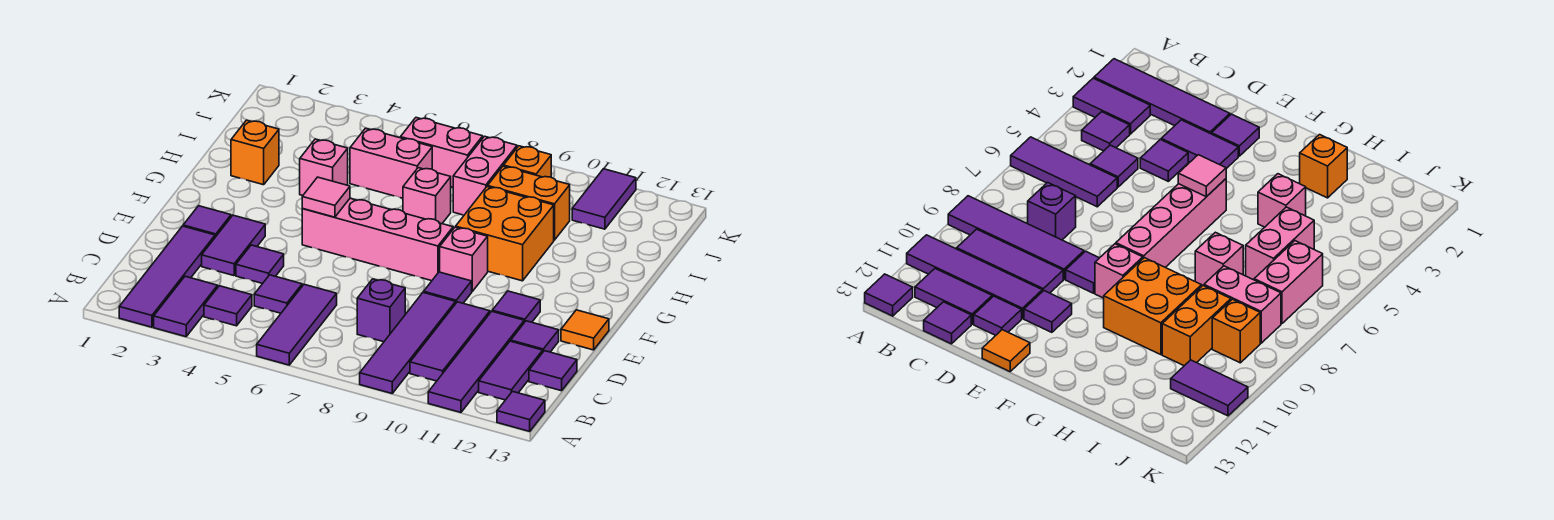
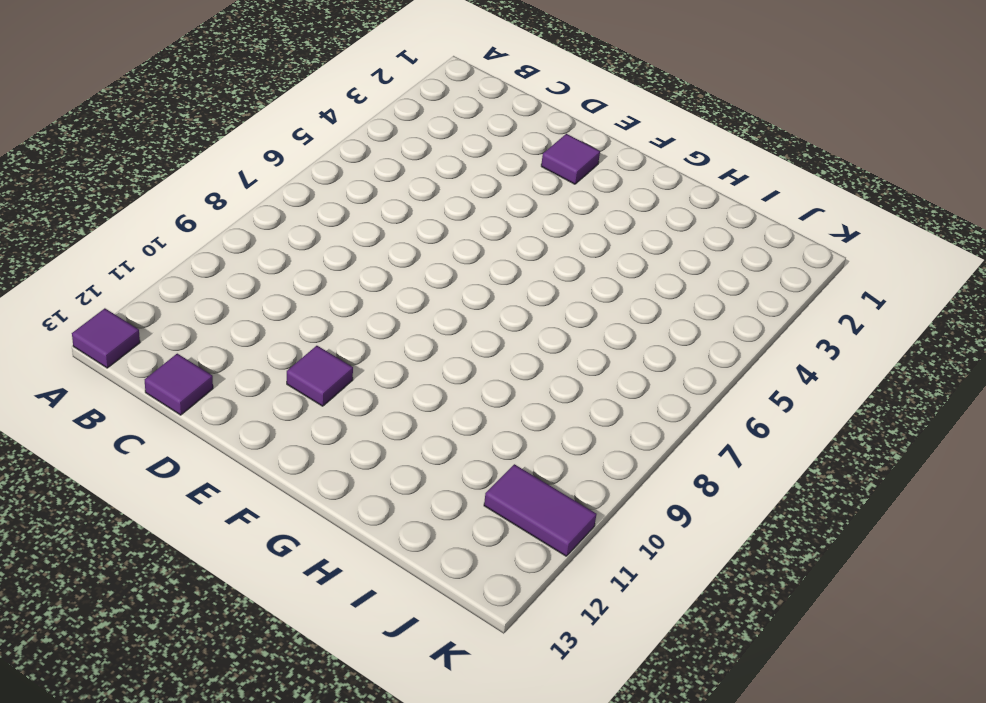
none -> purple 1x4 tile [119,226,215,327]
none -> purple 1x2 tile [154,276,218,337]
none -> purple 1x3 tile [257,284,337,365]
none -> purple 1x4 tile [360,292,456,393]

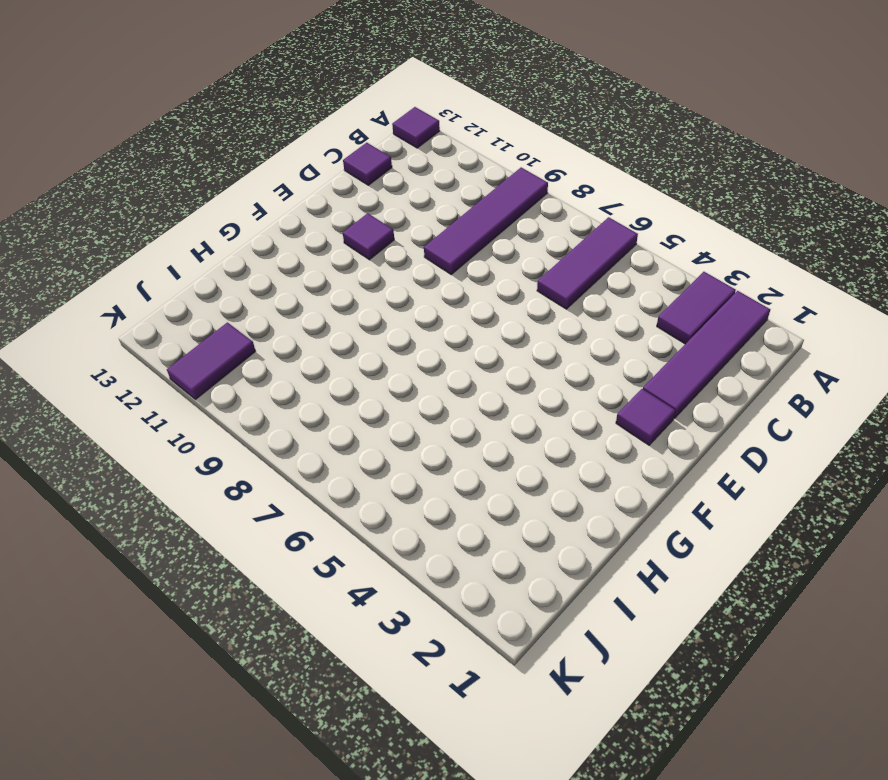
none -> purple 1x4 tile [428,311,524,412]
none -> purple 1x1 tile [204,286,252,326]
none -> purple 1x3 tile [410,302,490,381]
none -> purple 1x2 tile [479,341,543,400]

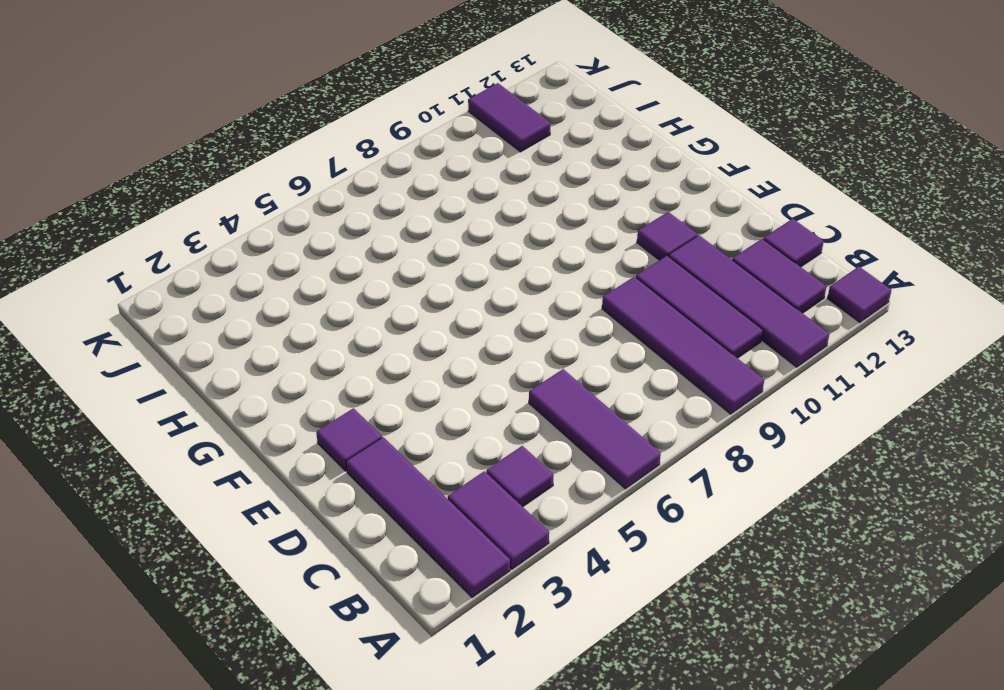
none -> purple 1x1 tile [254,275,302,313]
none -> purple 1x1 brick [357,279,405,342]
none -> purple 1x2 tile [202,215,265,276]
none -> purple 1x1 tile [236,245,284,284]

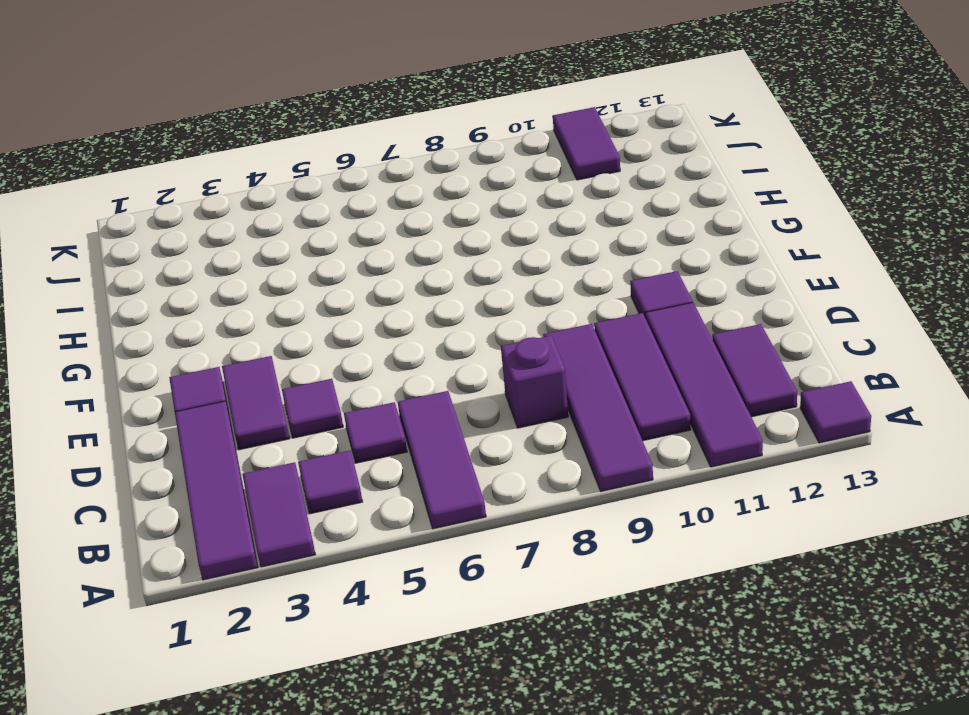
none -> purple 1x1 tile [529,351,577,391]
none -> purple 1x1 tile [511,321,559,352]
none -> purple 1x1 tile [424,272,472,303]
none -> orange 1x1 tile [561,310,609,350]

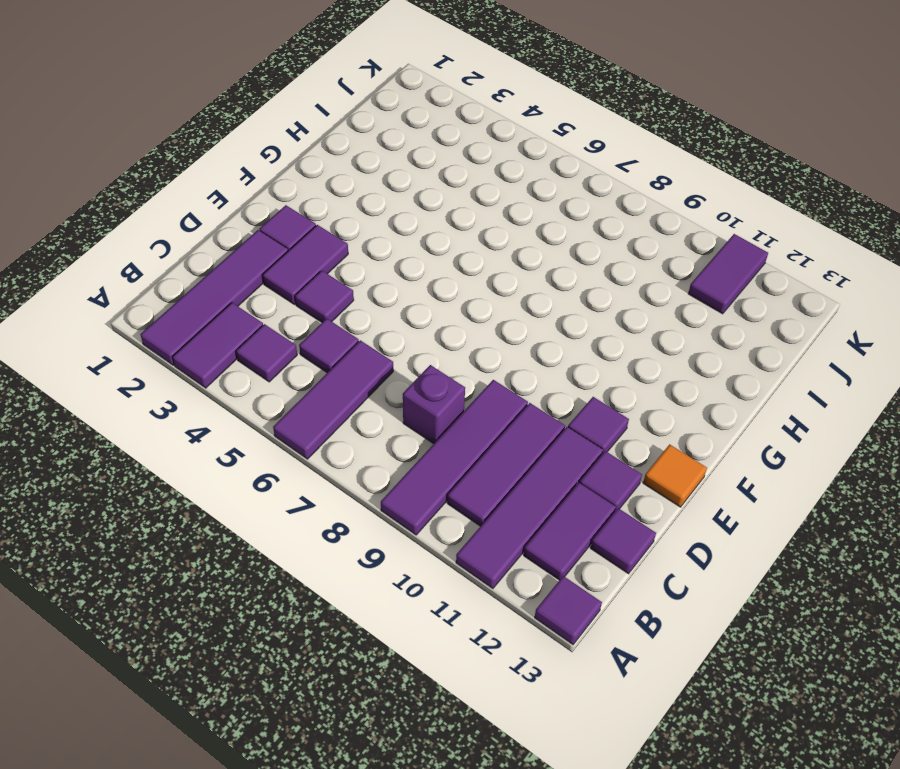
none -> purple 1x1 tile [424,272,472,303]
none -> pink 1x4 brick [302,198,453,281]
none -> pink 1x1 brick [440,227,488,291]
none -> orange 2x2 brick [456,187,554,281]

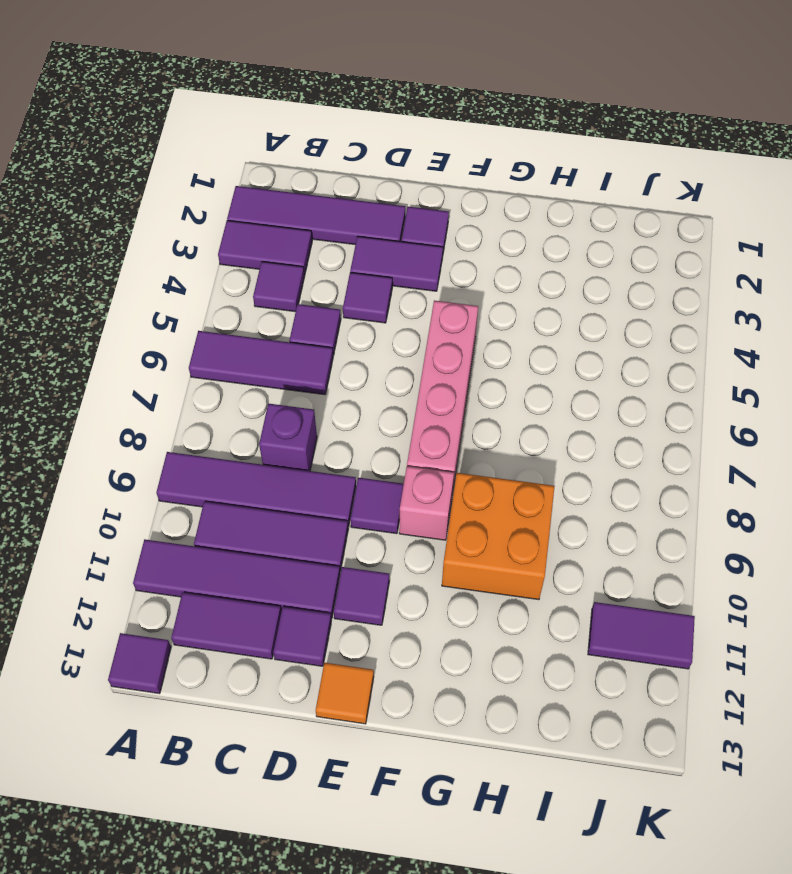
none -> purple 1x1 tile [529,351,577,391]
none -> orange 1x1 brick [231,120,279,185]
none -> pink 1x1 brick [300,139,348,195]
none -> pink 1x1 brick [403,168,451,224]

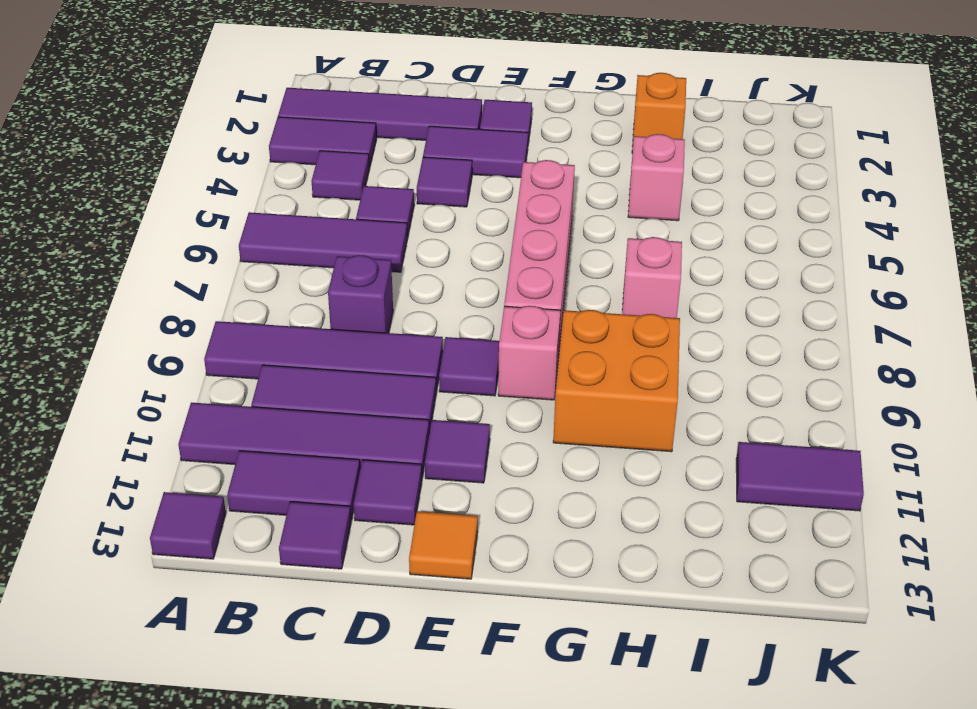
none -> pink 1x2 brick [350,128,432,198]
none -> pink 1x2 brick [453,136,517,215]
none -> orange 1x2 brick [488,166,570,240]
none -> pink 1x2 brick [400,118,483,187]

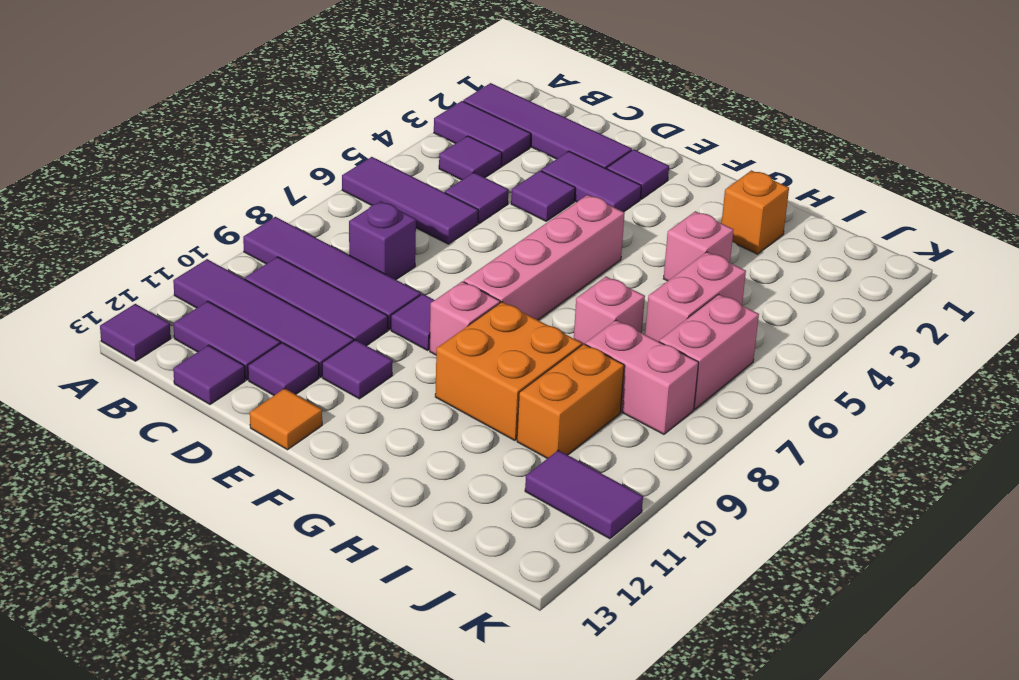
none -> orange 1x1 brick [504,146,551,177]
none -> pink 1x1 tile [302,177,350,217]

